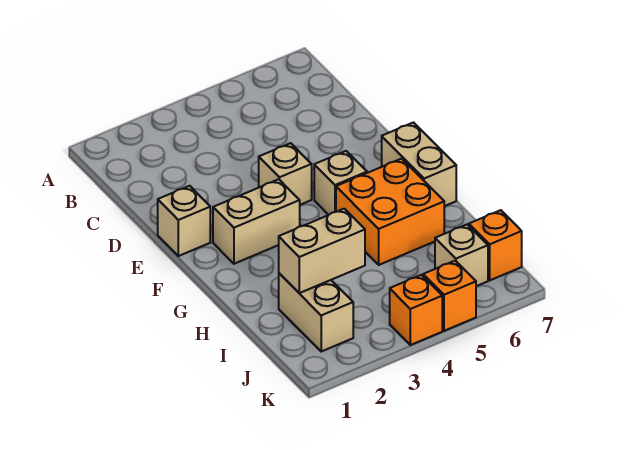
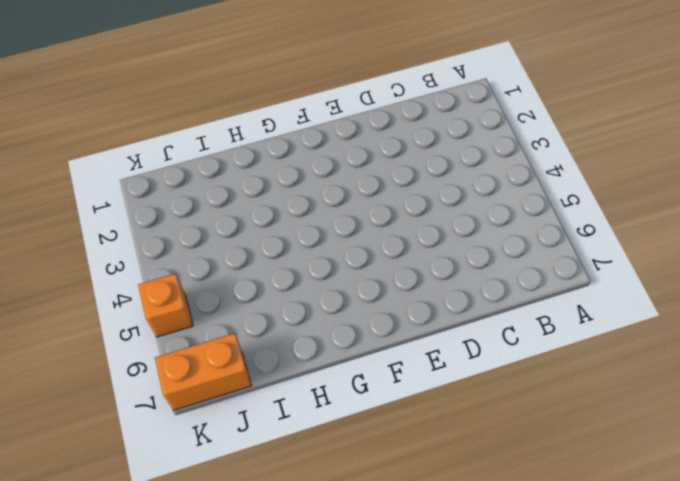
orange 1x2 brick [155,333,251,410] -> orange 1x1 brick [469,210,522,280]
none -> tan 1x1 brick [158,186,210,256]
none -> tan 1x1 brick [259,143,312,205]
none -> tan 1x2 brick [213,179,300,264]

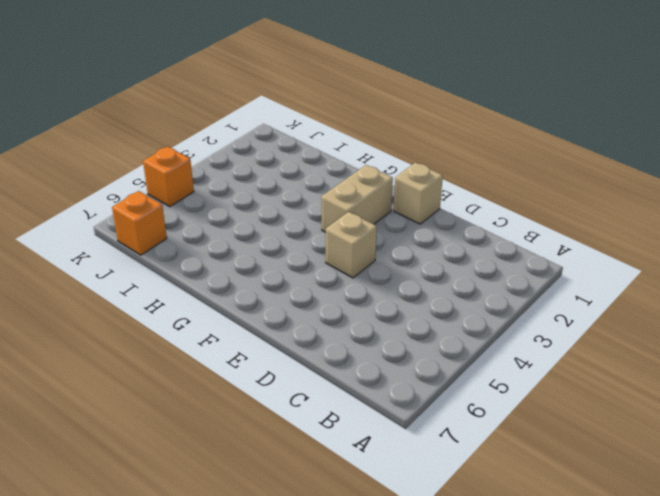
none -> tan 1x1 brick [314,151,367,215]
none -> tan 1x2 brick [382,123,456,206]
none -> orange 2x2 brick [336,159,444,265]

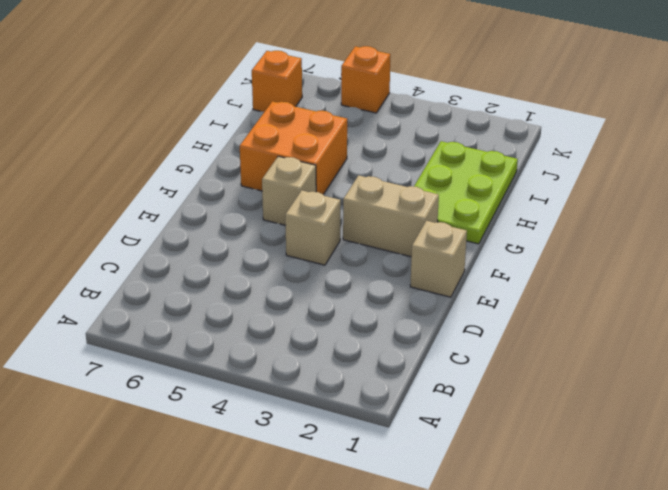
lime 2x3 plate [414,141,518,244] -> tan 1x2 brick [279,273,353,351]
none -> tan 1x2 brick [382,123,456,206]
none -> tan 1x1 brick [435,225,488,286]
none -> orange 1x1 brick [390,275,442,345]

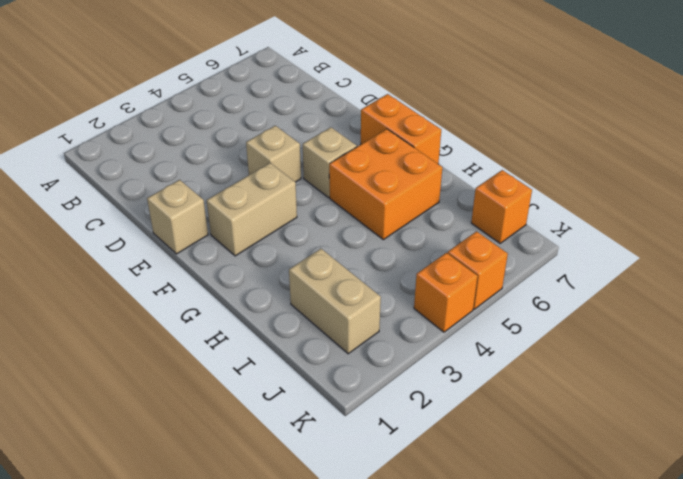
orange 1x2 brick [361,94,441,164] -> tan 1x2 brick [382,123,456,206]
none -> tan 1x1 brick [435,225,488,286]
none -> tan 1x2 brick [279,209,365,293]

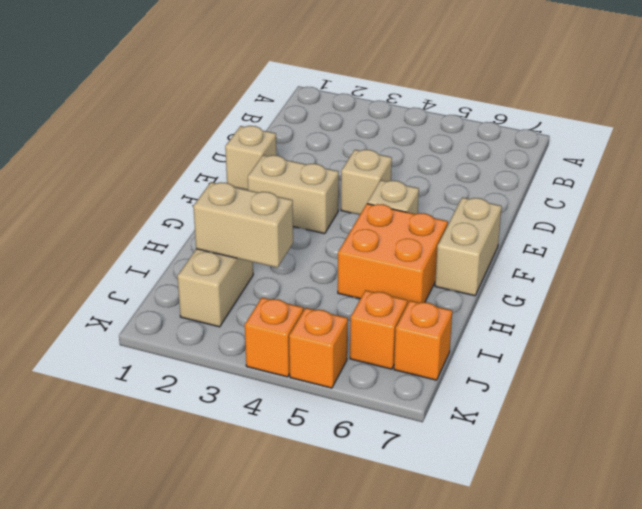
orange 1x1 brick [350,290,407,369] -> tan 1x1 brick [435,225,488,286]

